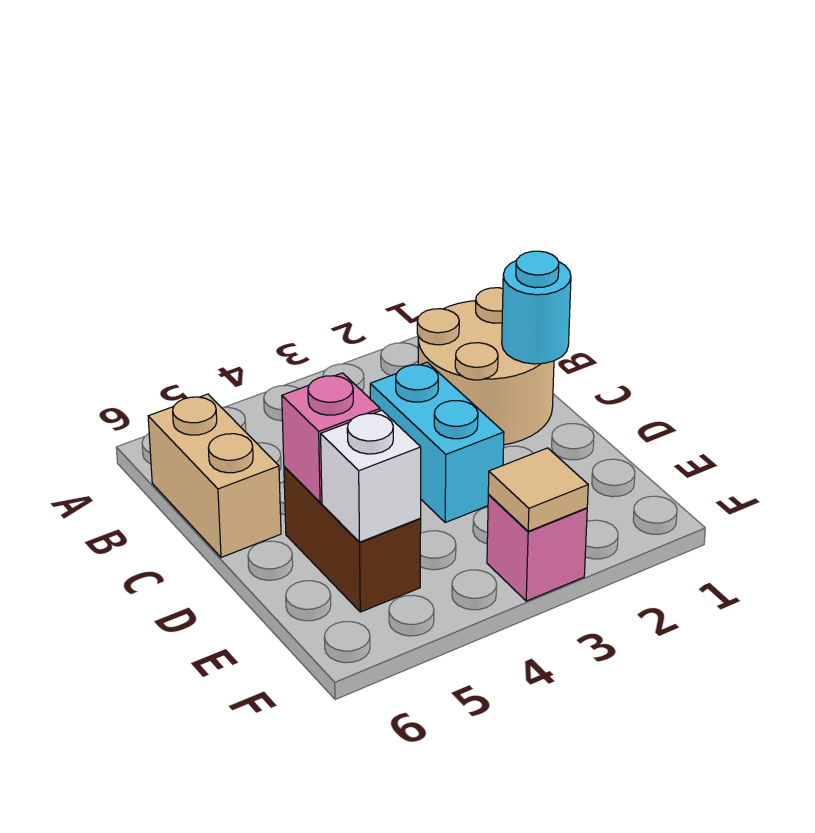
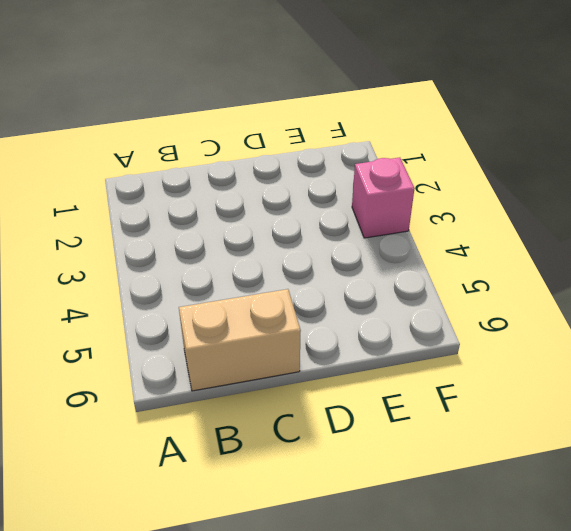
none -> tan 2x2 round brick [417,288,554,445]
none -> cyan 1x2 brick [370,362,504,522]

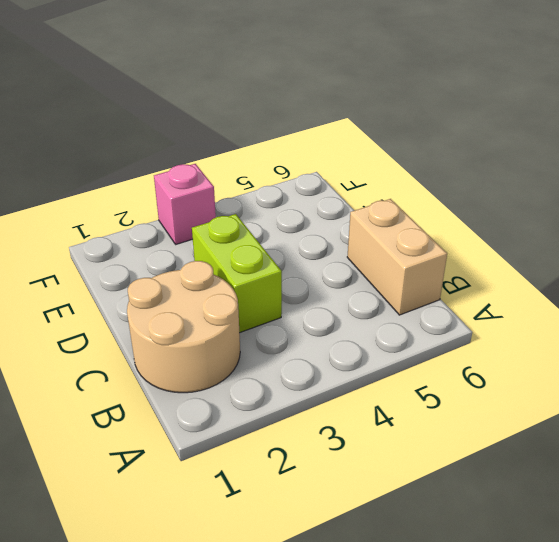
lime 1x2 brick [192,214,282,333] -> cyan 1x2 brick [370,362,504,522]
none -> brown 1x2 brick [284,467,421,612]
none -> cyan 1x1 round brick [502,251,571,364]

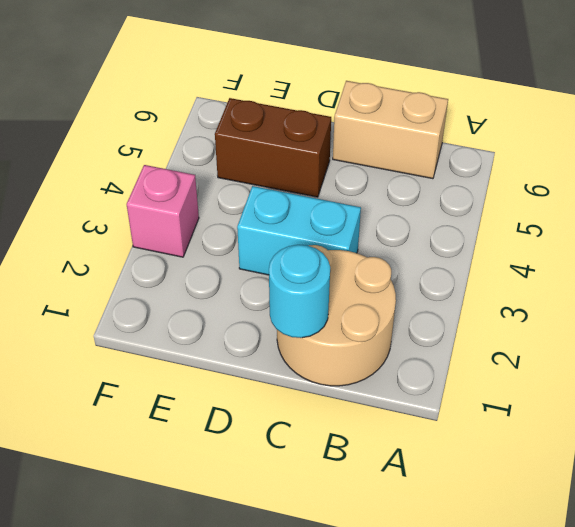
none -> pink 1x1 brick [282,373,380,502]
none -> white 1x1 brick [321,410,421,542]

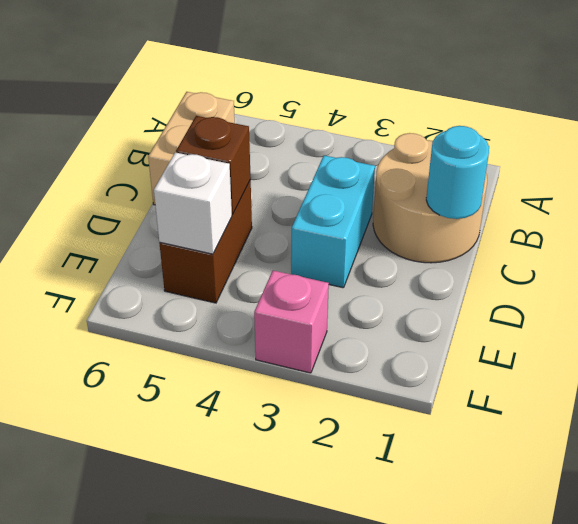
brown 1x1 brick [176,116,251,214] -> pink 1x1 brick [282,373,380,502]
none -> tan 1x1 tile [488,448,588,531]

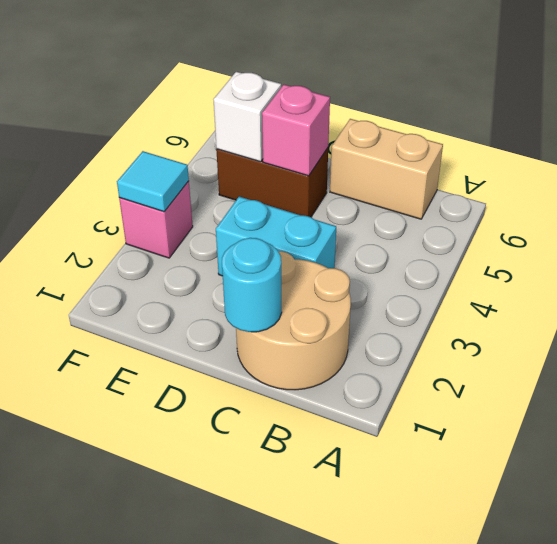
cyan 1x1 tile [117,151,189,212] -> tan 1x1 tile [488,448,588,531]

